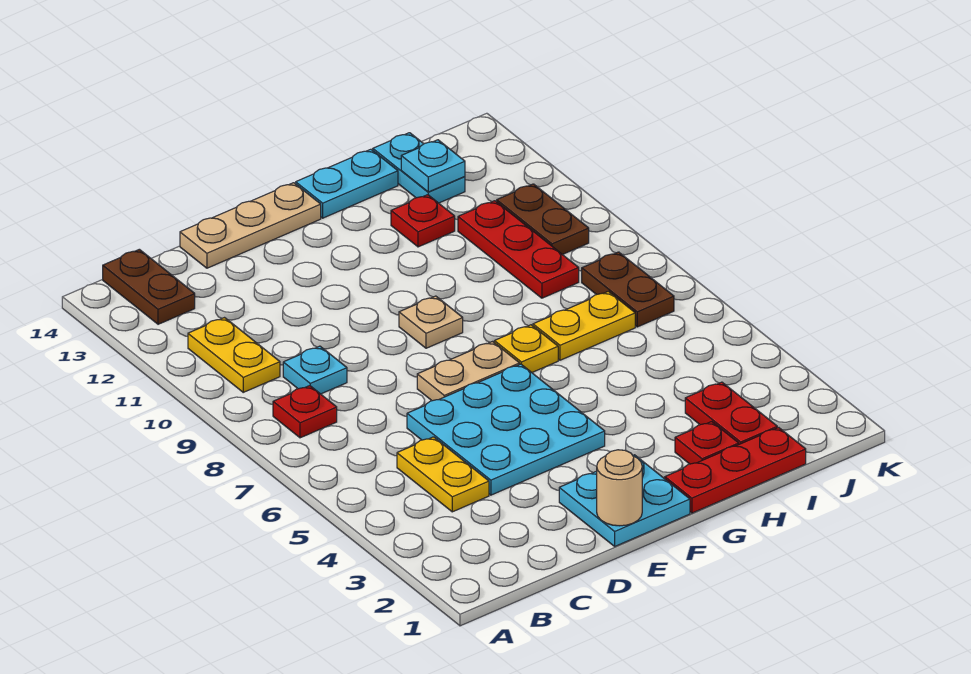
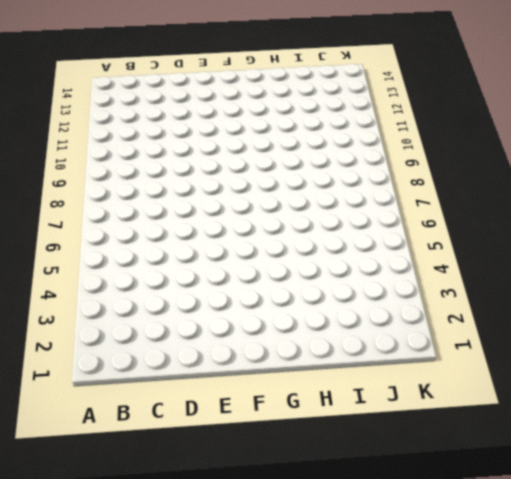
none -> red 1x1 plate [273,386,337,438]
none -> yellow 1x2 plate [188,318,280,392]
none -> brown 1x2 plate [103,249,195,324]

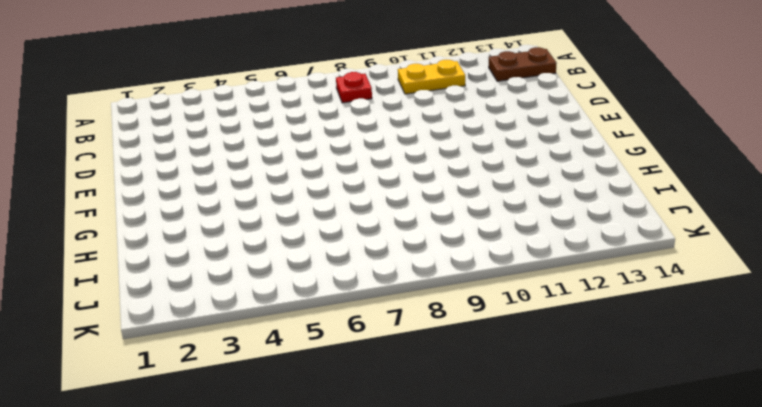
none -> yellow 1x2 plate [397,437,489,512]
none -> cyan 1x1 plate [283,346,347,394]
none -> cyan 3x3 plate [407,364,605,495]

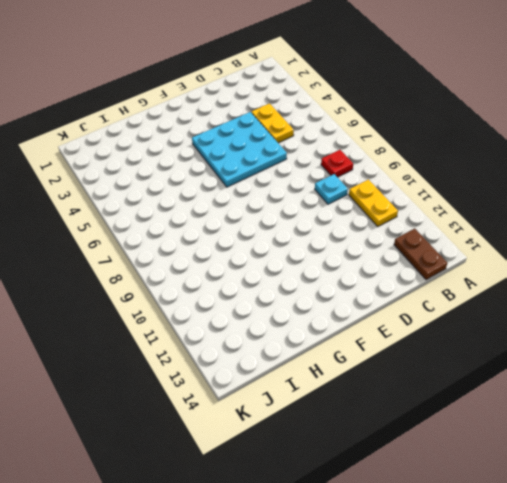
none -> tan 1x3 plate [180,183,321,268]
none -> cyan 2x2 plate [559,455,690,546]
none -> tan 1x2 plate [417,342,520,401]

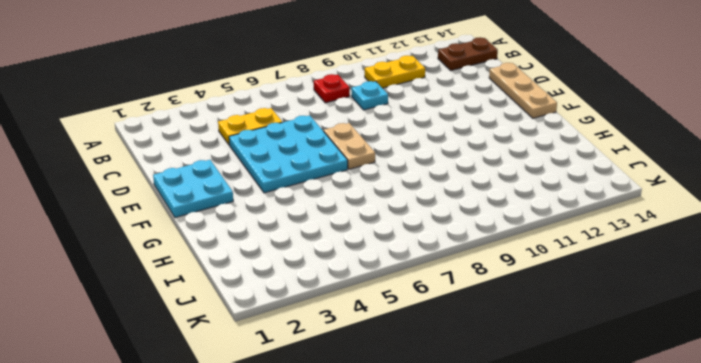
none -> tan 1x1 plate [399,296,463,348]
none -> red 1x3 plate [665,428,806,513]
none -> yellow 1x1 plate [494,325,558,372]

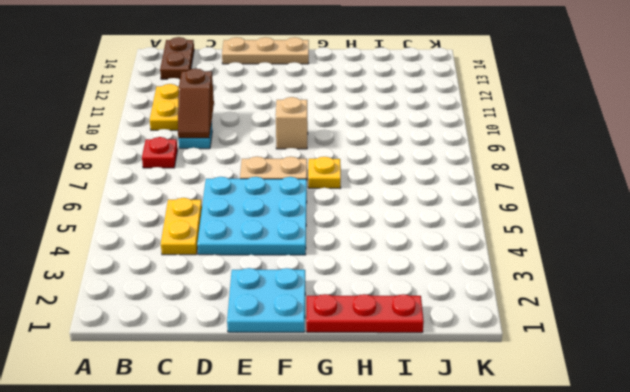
brown 1x2 slope [178,69,214,138] -> none
tan 1x1 brick [276,97,308,149] -> tan 1x1 plate [399,296,463,348]
none -> cyan 1x2 plate [296,149,398,218]
none -> red 1x1 plate [675,422,739,464]
none -> yellow 1x2 plate [533,291,635,360]

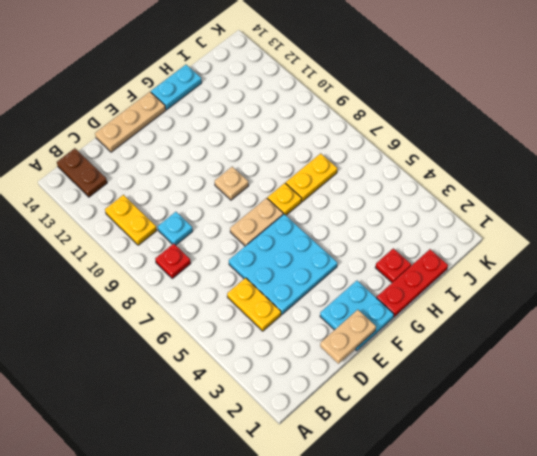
tan 1x2 plate [320,310,376,364] -> tan 1x1 round brick [597,450,642,526]
none -> red 1x1 plate [391,195,455,247]
none -> red 1x2 plate [685,382,777,444]
none -> red 1x3 plate [458,201,579,298]

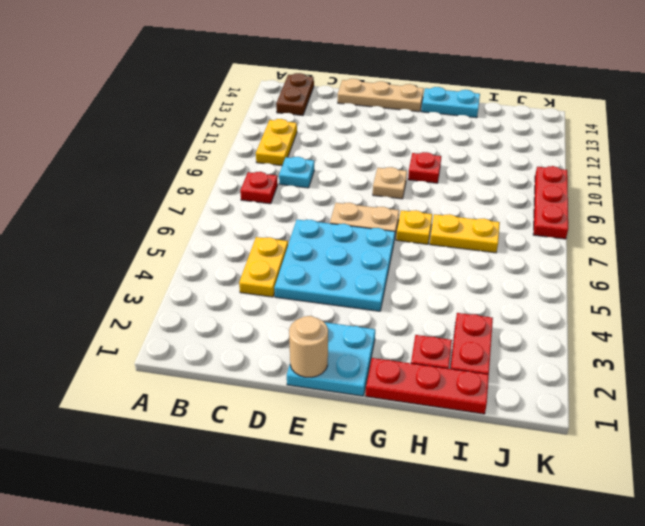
red 1x1 plate [408,152,441,183] -> red 1x1 plate moved to [391,195,455,247]
red 1x3 plate [533,166,568,239] -> red 1x3 plate moved to [458,201,579,298]
none -> cyan 1x2 plate [373,133,465,203]
none -> brown 1x2 plate [582,252,674,327]
none -> brown 1x2 plate [497,184,589,255]

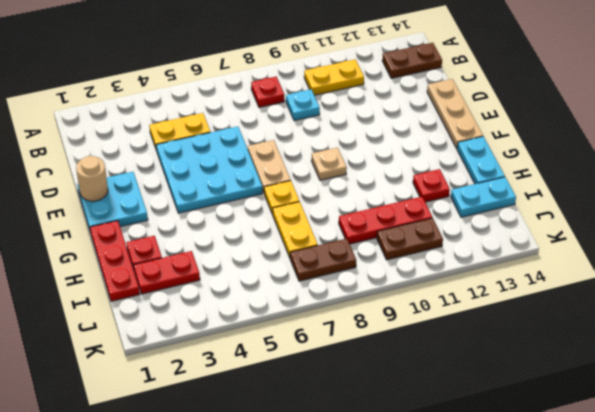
none -> cyan 1x1 plate [401,140,465,192]

